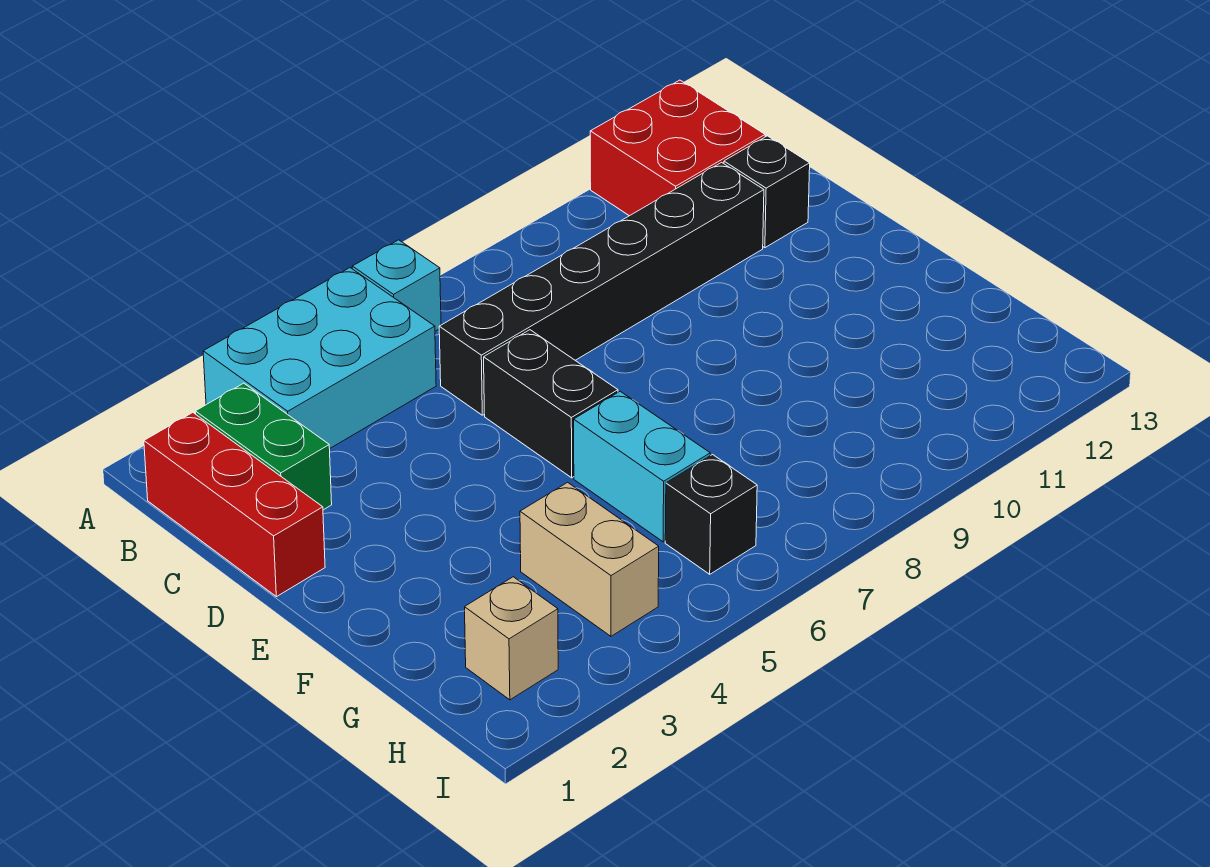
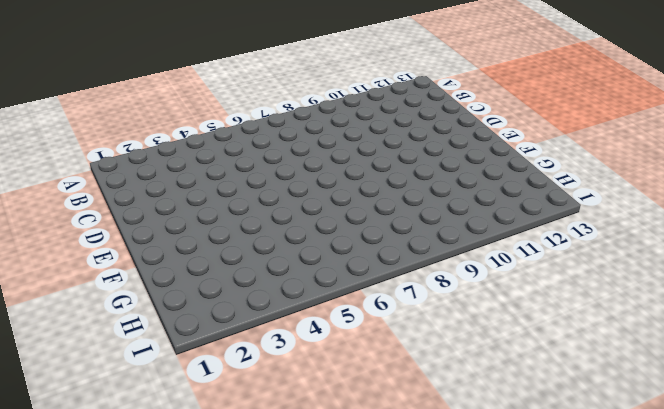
none -> cyan 2x3 brick [203,268,436,449]
none -> cyan 1x1 brick [352,240,441,331]
none -> red 2x2 brick [590,80,765,216]

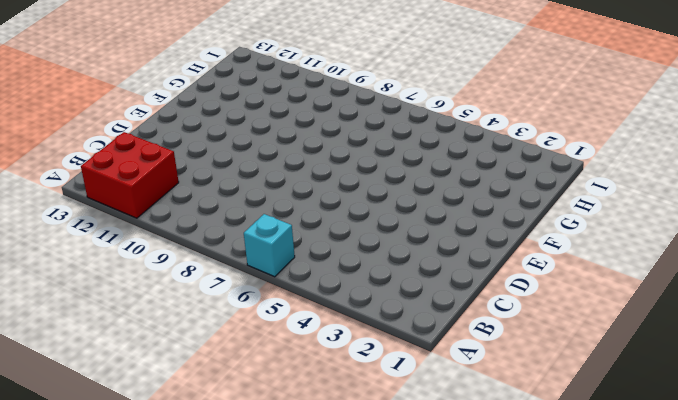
none -> cyan 2x3 brick [203,268,436,449]
none -> red 1x3 brick [144,413,325,597]
none -> green 1x2 brick [195,383,332,510]

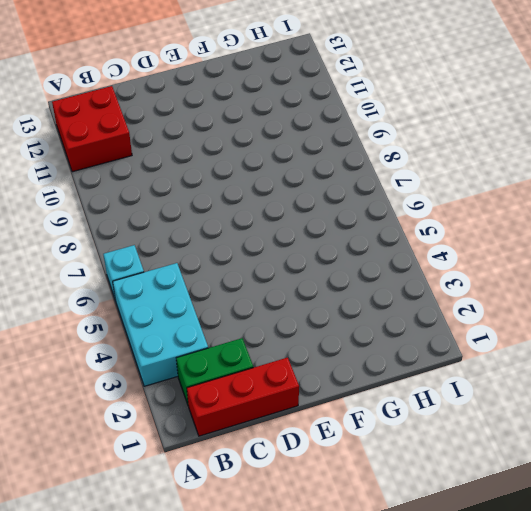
none -> black 1x6 brick [439,162,764,415]
none -> black 1x1 brick [724,136,810,248]
none -> black 1x2 brick [484,330,618,478]

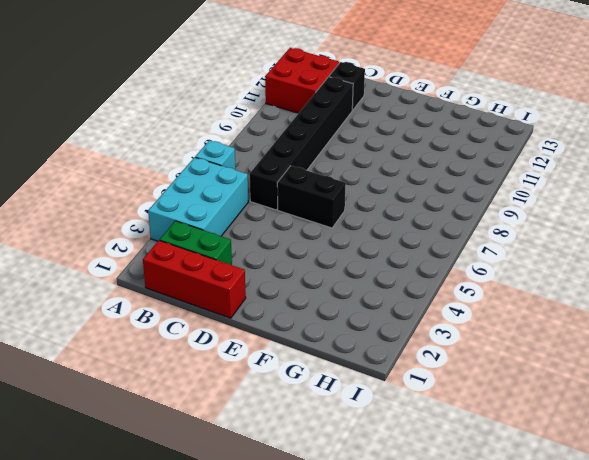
none -> cyan 1x2 brick [574,391,710,542]
none -> tan 1x2 brick [520,482,659,636]
none -> tan 1x1 brick [465,577,558,700]

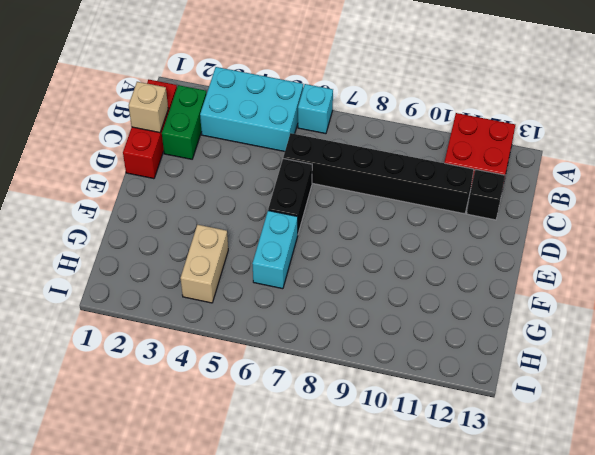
tan 1x1 brick [129,82,168,133] -> tan 1x1 brick moved to [465,577,558,700]
none -> black 1x1 brick [665,455,757,574]

